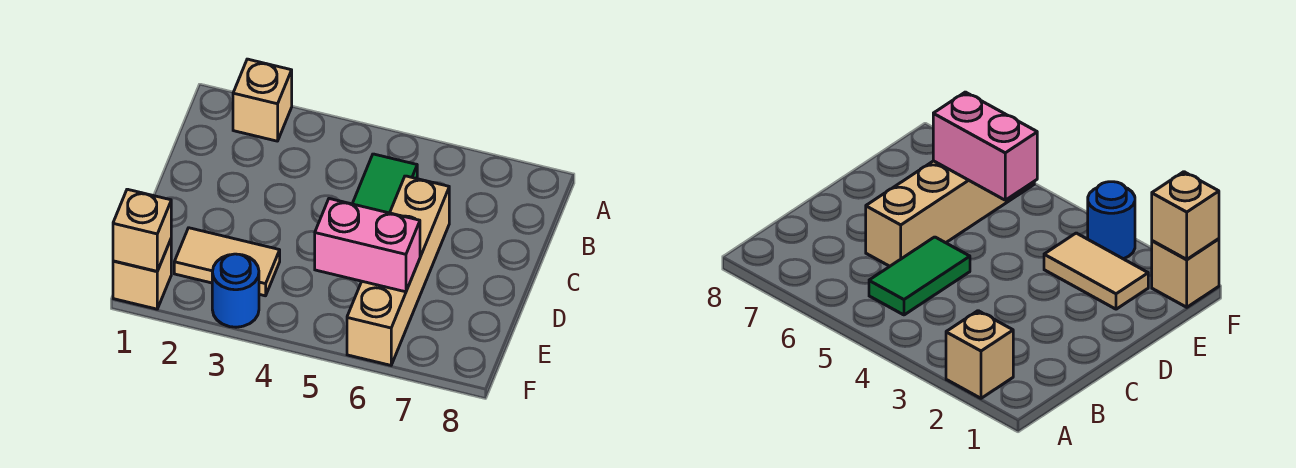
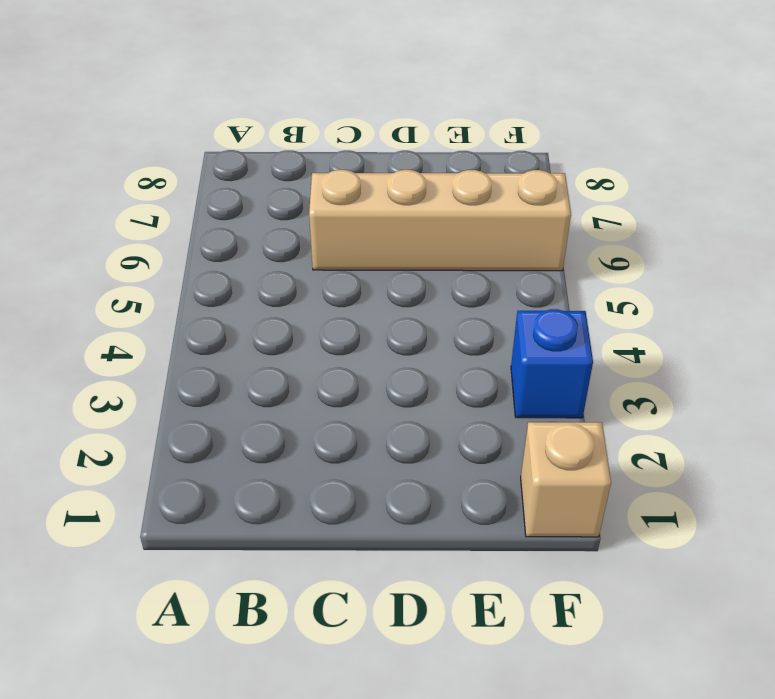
blue 1x1 brick [511,309,593,418] -> blue 1x1 round brick [212,254,259,327]
none -> tan 1x1 brick [233,59,292,141]
none -> green 1x2 tile [352,154,417,213]

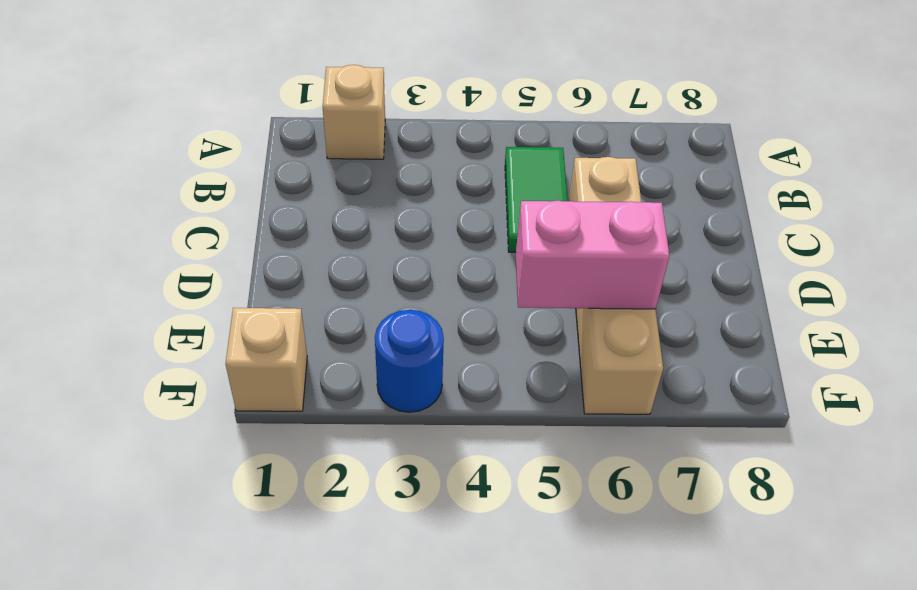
none -> tan 1x2 tile [174,228,280,296]
none -> tan 1x1 brick [113,189,171,271]

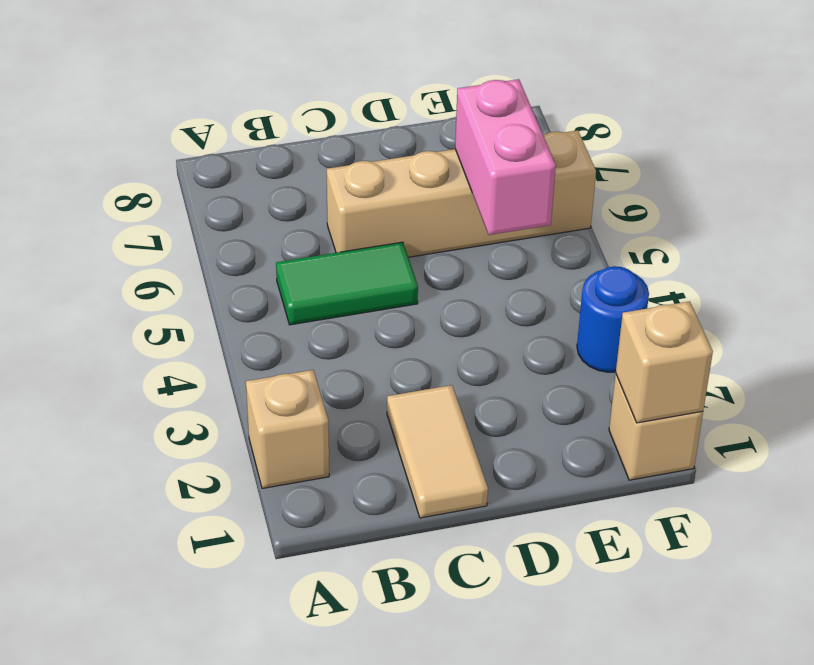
tan 1x2 tile [387,385,488,518] -> tan 1x2 tile moved to [174,228,280,296]

